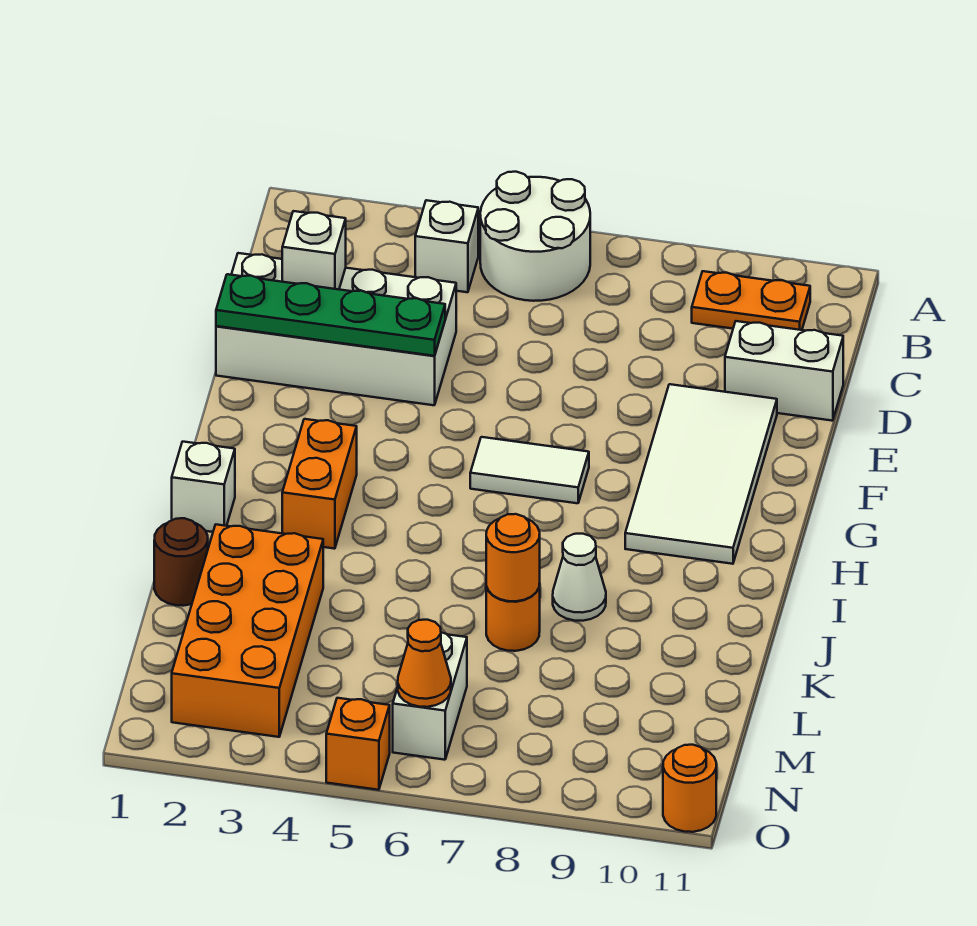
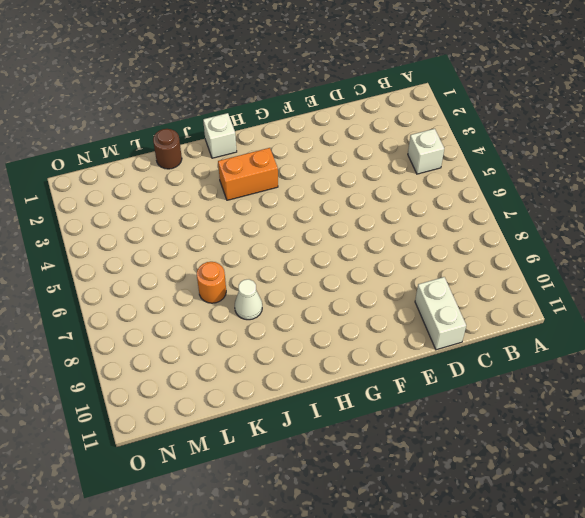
none -> white 2x2 round brick [480,172,590,301]
none -> orange 1x2 plate [692,271,810,330]
none -> white 2x4 brick [216,253,456,405]

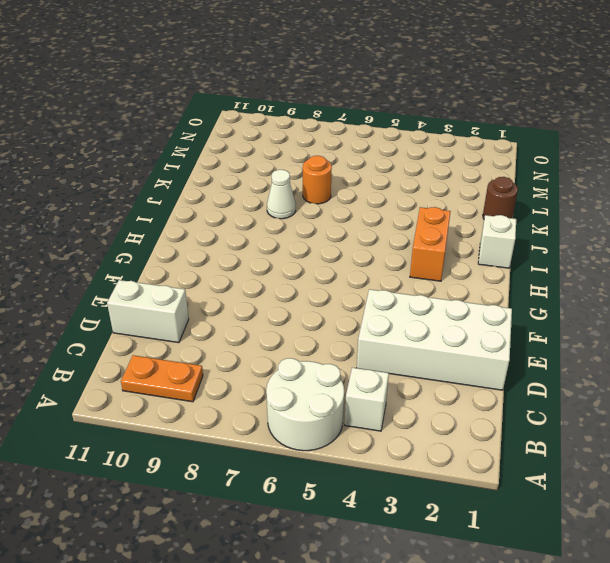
none -> white 2x4 tile [625,384,777,564]
none -> white 1x2 tile [470,437,589,503]
none -> orange 2x4 brick [172,525,323,737]

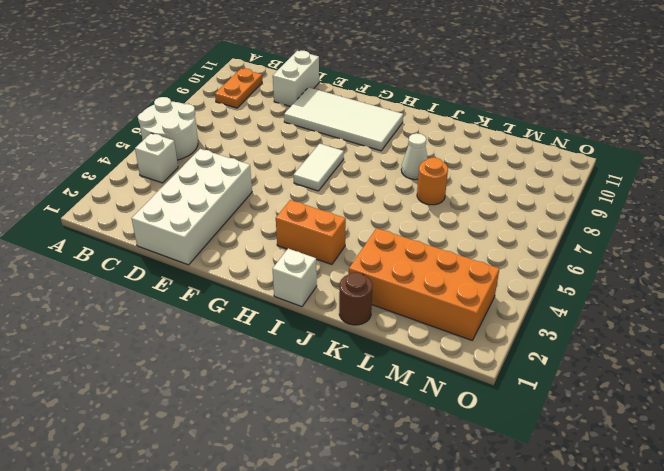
none -> white 1x2 brick [393,632,467,760]
none -> orange 1x1 brick [326,698,390,790]
none -> orange 1x1 round brick [663,745,716,832]

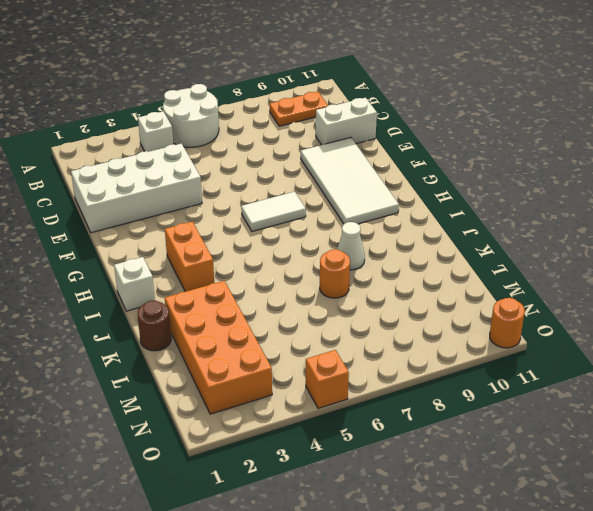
none -> white 1x2 brick [393,632,467,760]
none -> white 1x1 brick [282,211,346,289]
none -> green 1x4 plate [216,274,445,356]

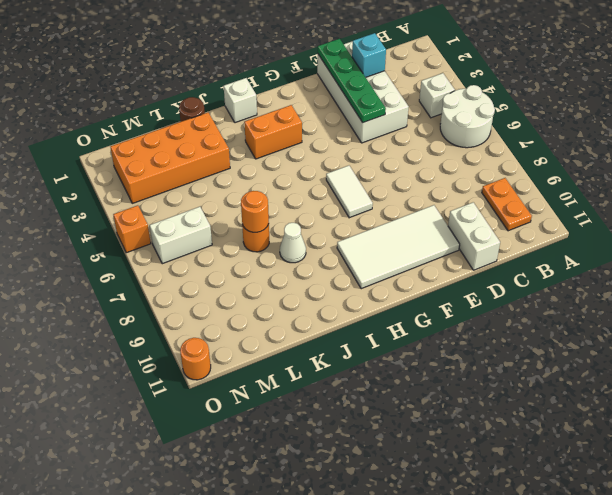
cyan 1x1 brick [352,33,386,77] -> white 1x1 brick [282,211,346,289]
none -> orange 1x1 cone [398,620,451,707]

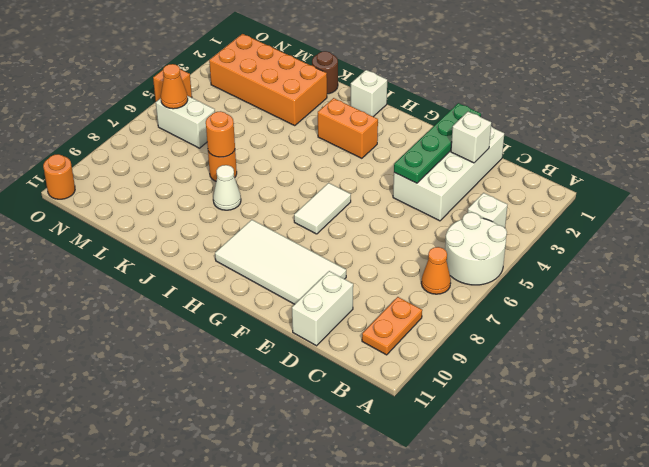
orange 1x1 cone [421,247,451,294] -> none

